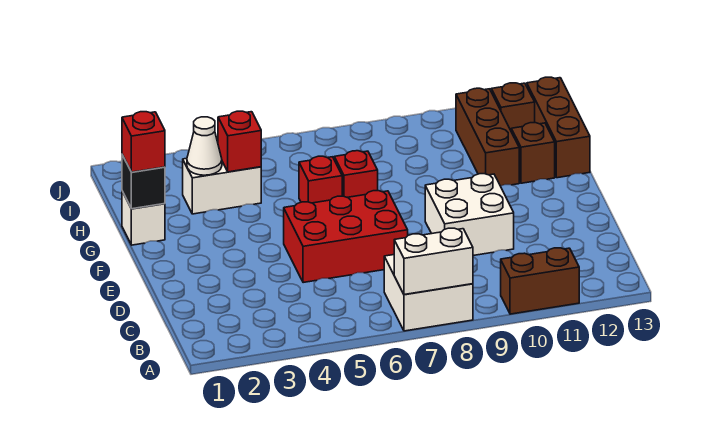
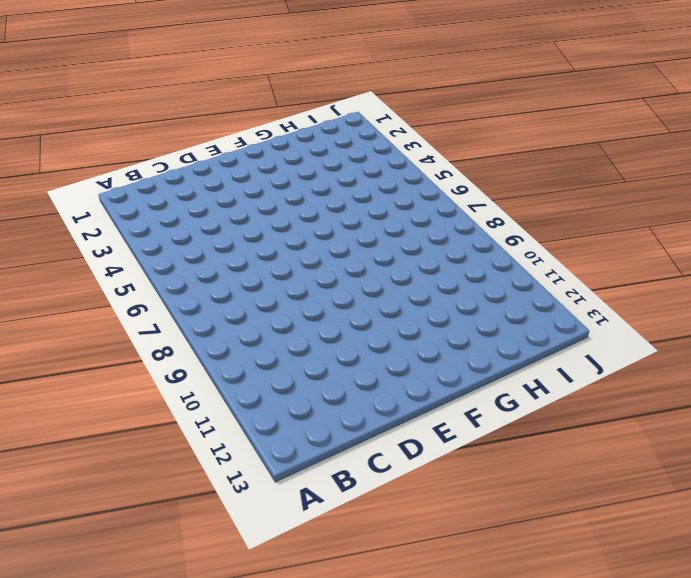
none -> white 2x2 brick [384,255,473,331]
none -> brown 1x2 brick [501,248,579,314]
none -> red 2x3 brick [284,191,408,283]

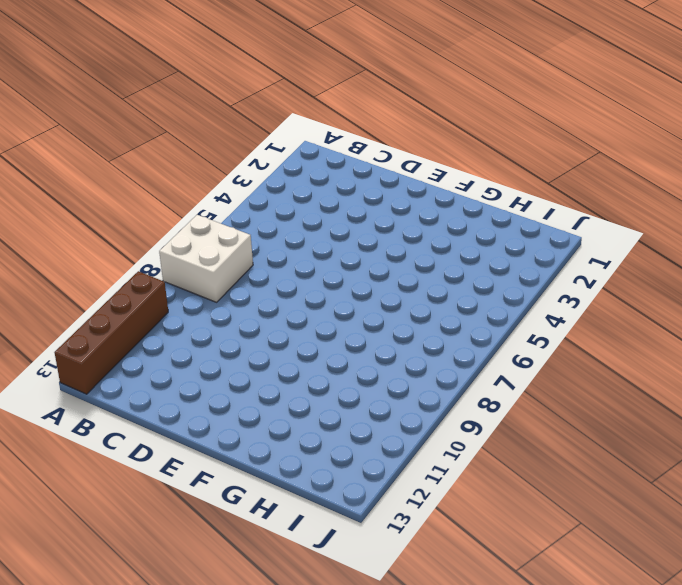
brown 1x4 brick [54,271,168,394] -> brown 1x2 brick [501,248,579,314]
none -> red 2x3 brick [284,191,408,283]
none -> white 2x2 brick [425,174,514,256]
none -> white 1x1 brick [122,191,165,245]

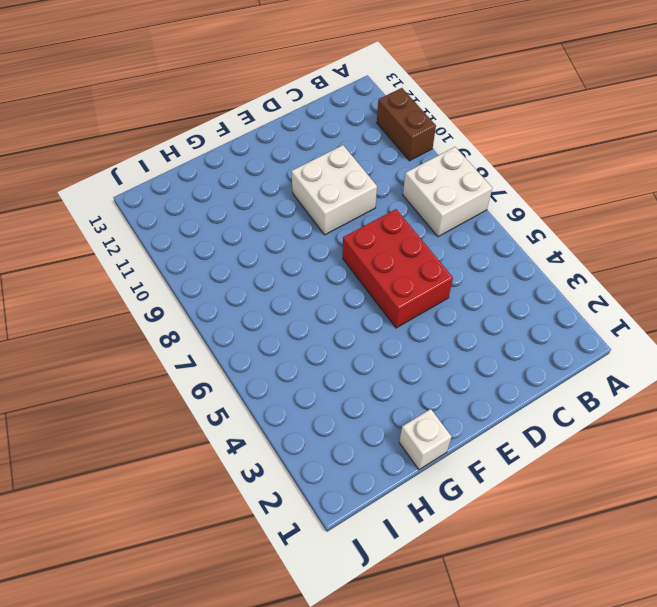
none -> red 1x1 brick [299,156,342,203]
none -> red 1x1 brick [334,151,378,197]
none -> brown 1x3 brick [456,88,519,186]

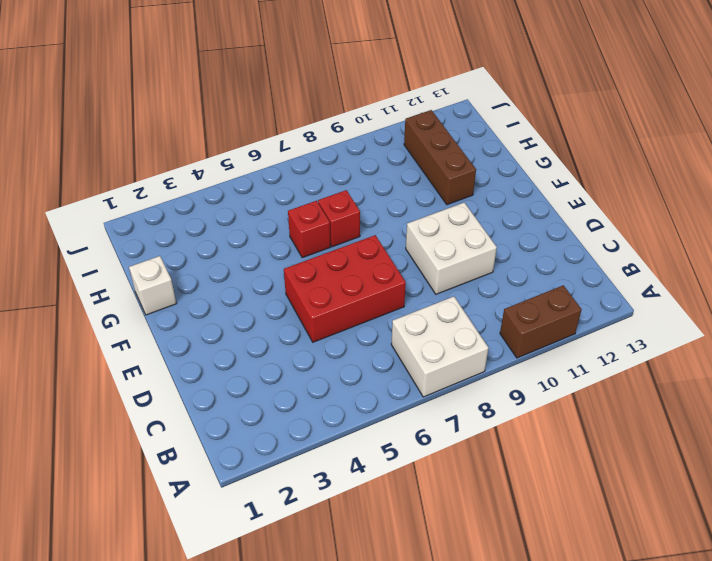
none -> brown 1x1 brick [511,123,555,183]
none -> brown 1x3 brick [527,77,590,178]
none -> white 1x2 brick [183,158,261,214]

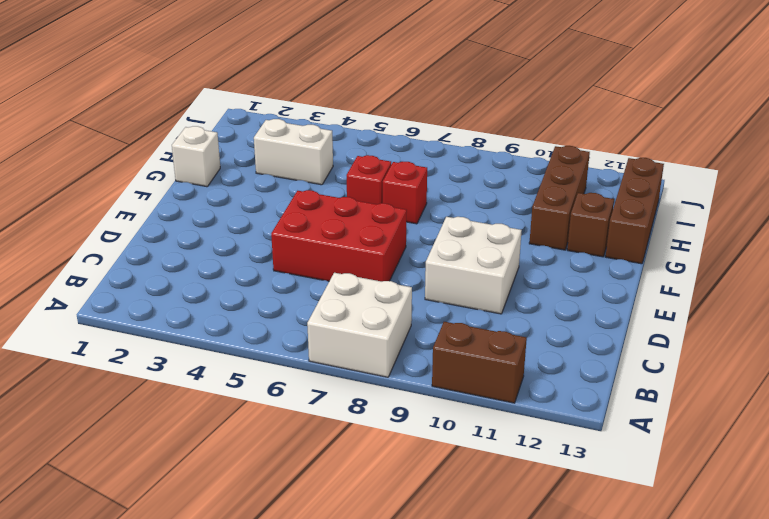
none -> brown 1x1 brick [491,83,535,130]
none -> white 1x2 brick [394,228,473,295]
none -> black 1x1 brick [122,155,165,209]

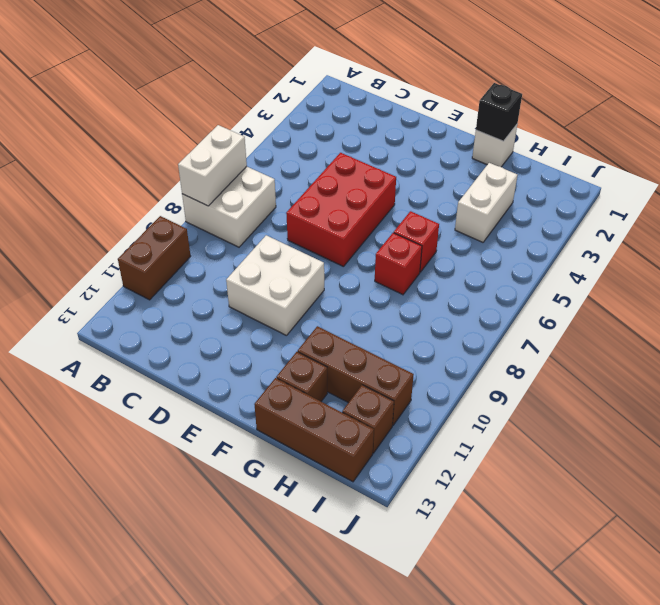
none -> white 1x1 cone [187,117,222,175]
none -> red 1x1 brick [218,111,261,172]
none -> red 1x1 brick [122,112,165,172]

